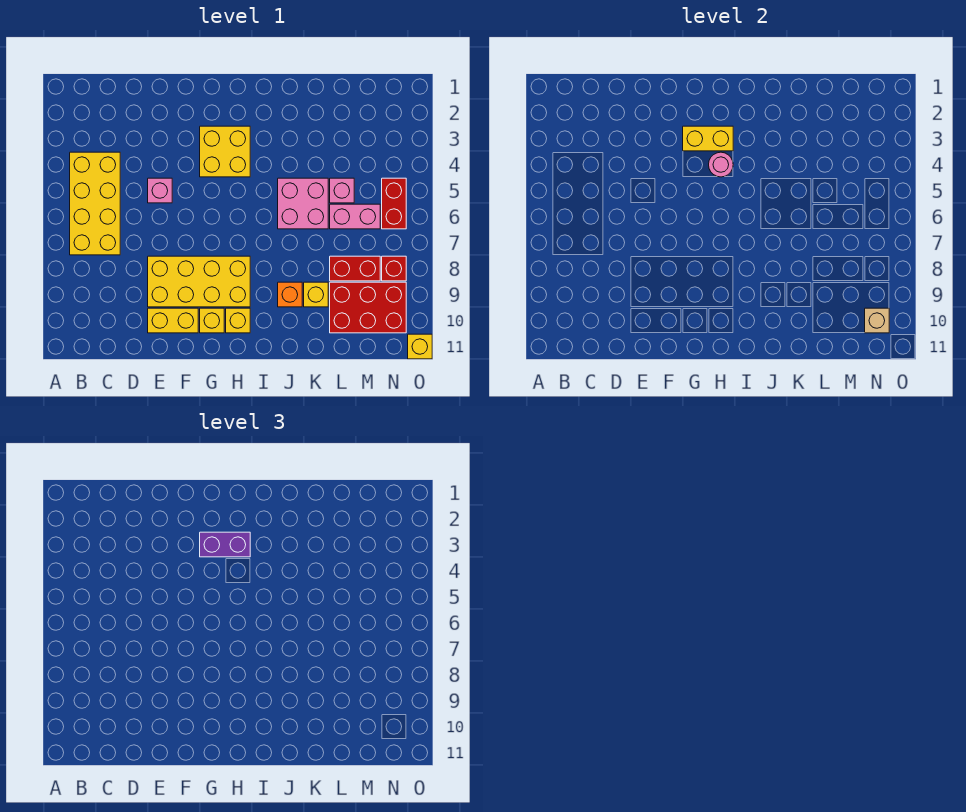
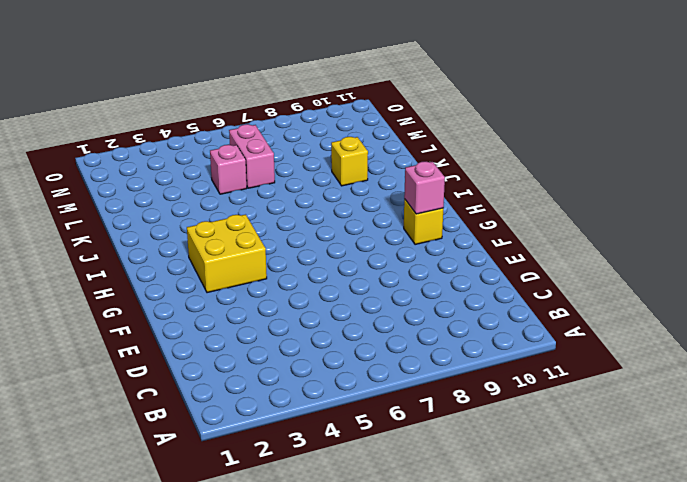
pink 1x1 brick [404,162,445,214] -> pink 1x1 brick moved to [148,178,172,203]
none -> yellow 2x4 brick [70,152,120,255]
none -> yellow 2x4 brick [148,256,250,307]
none -> yellow 1x2 brick [148,308,198,333]

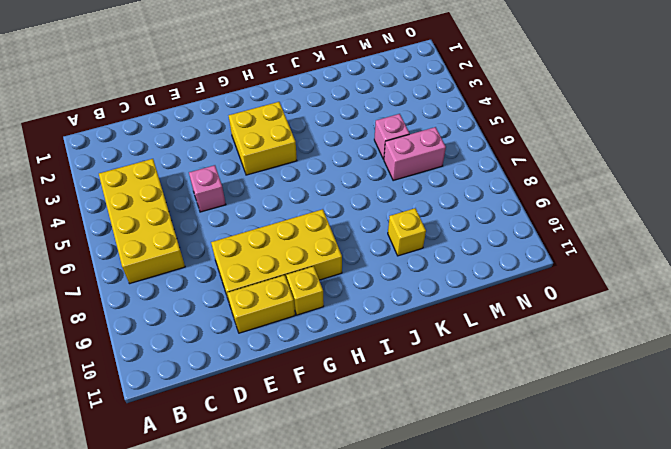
none -> yellow 1x1 brick [226,308,250,333]
none -> pink 2x2 brick [278,178,328,229]
none -> orange 1x1 brick [278,282,302,307]

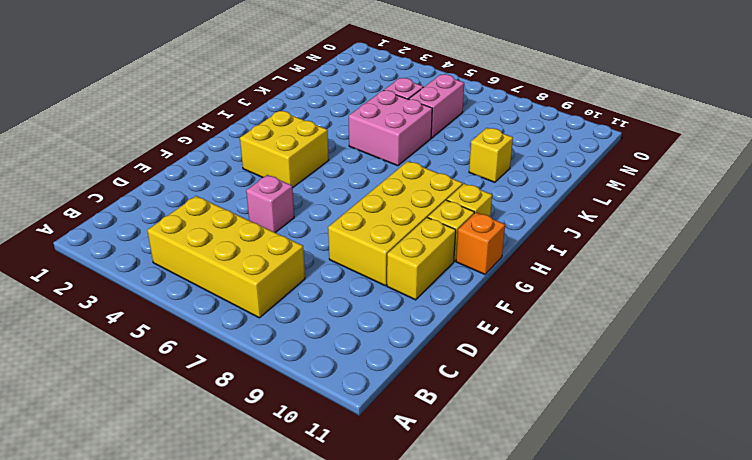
orange 1x1 brick [456,212,505,274] -> orange 1x1 brick moved to [278,282,302,307]
none -> red 1x2 brick [330,256,380,281]
none -> red 2x3 brick [330,282,406,333]
none -> red 1x2 brick [382,178,406,229]

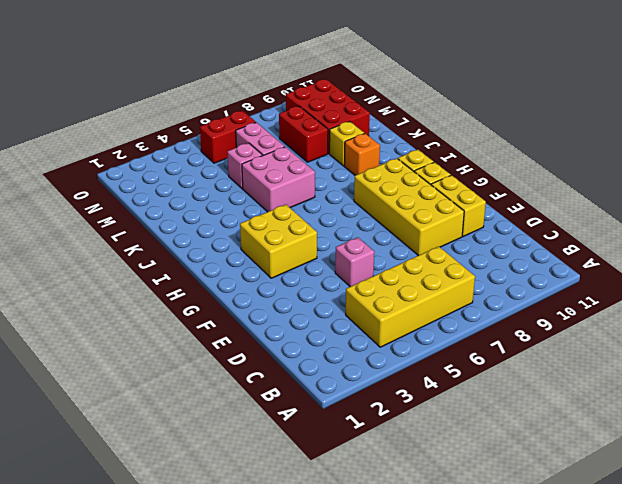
none -> red 1x1 brick [382,256,406,281]
none -> yellow 1x1 brick [408,334,432,359]
none -> yellow 1x2 brick [683,126,733,151]

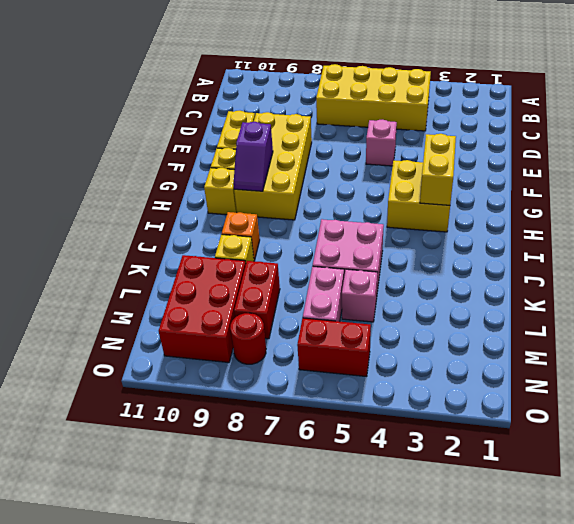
purple 1x2 slope [233,122,273,191] -> none
red 1x1 round brick [230,313,266,364] -> red 1x1 brick [382,256,406,281]
none -> yellow 1x1 brick [408,334,432,359]
none -> pink 1x1 round brick [709,152,733,177]
none -> tan 1x1 brick [865,308,889,333]

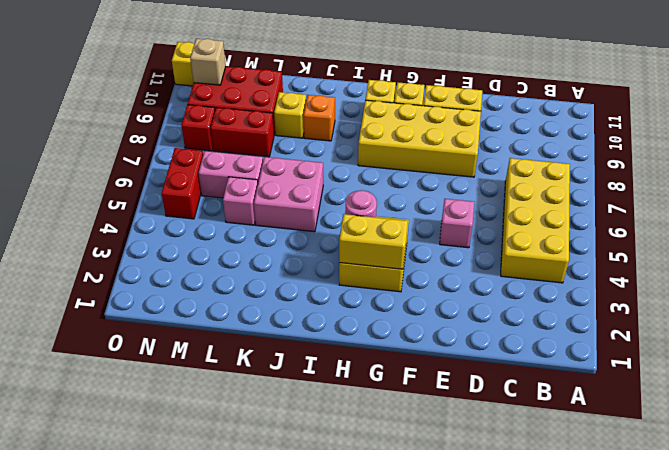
none -> purple 1x2 brick [200,532,250,557]

